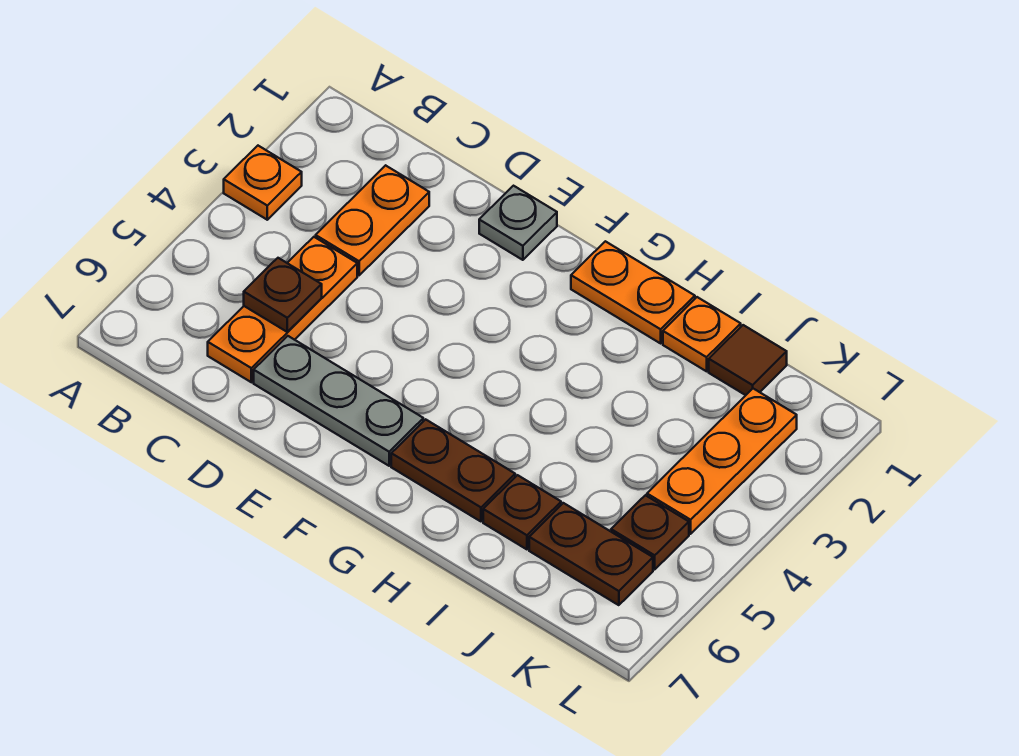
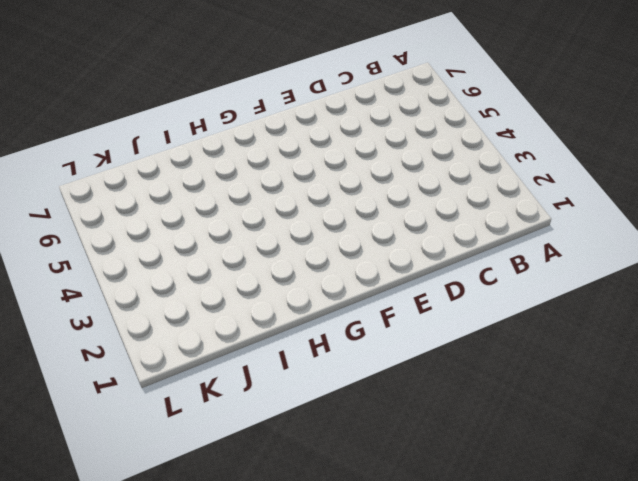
none -> orange 1x1 plate [224,146,302,220]
none -> orange 1x2 plate [316,165,429,275]
none -> orange 1x3 plate [208,237,357,382]

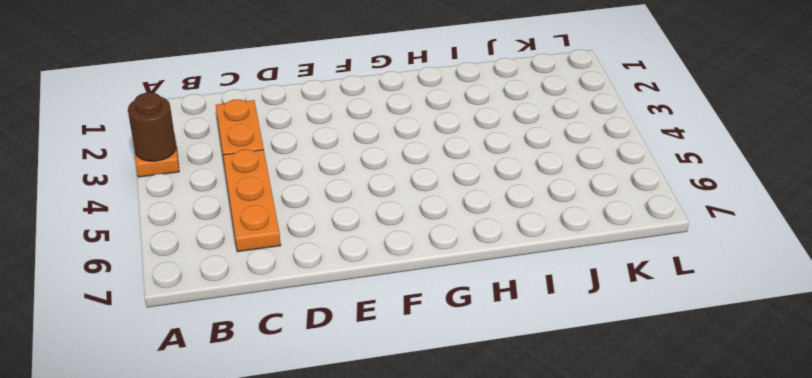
brown 1x1 round brick [128,92,176,161] -> none
none -> grey 1x3 plate [254,336,423,466]
none -> grey 1x1 plate [479,186,557,260]
none -> orange 1x2 plate [571,241,695,343]

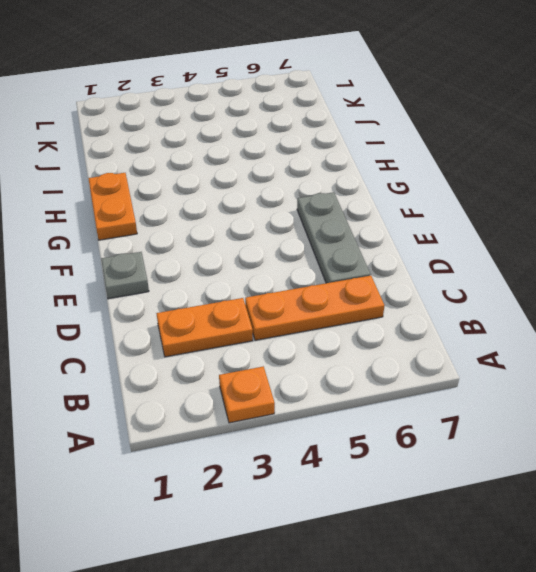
none -> brown 1x2 plate [391,419,515,521]
none -> orange 1x1 plate [663,297,741,371]
none -> brown 1x1 plate [483,475,561,549]

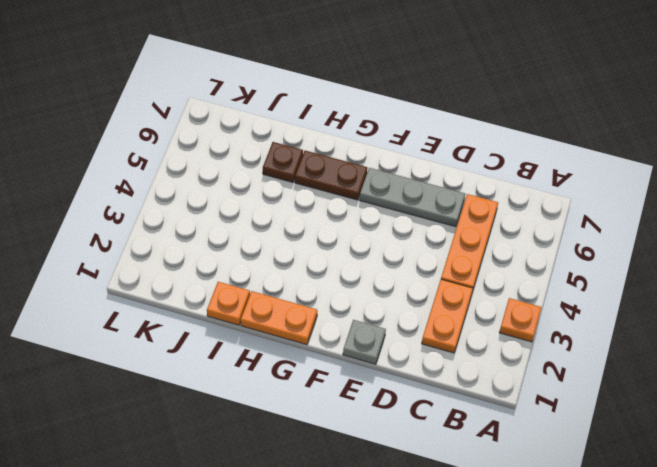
none -> brown 1x1 tile [709,325,787,395]
none -> brown 1x2 plate [529,503,653,605]
none -> orange 1x3 plate [647,389,797,534]

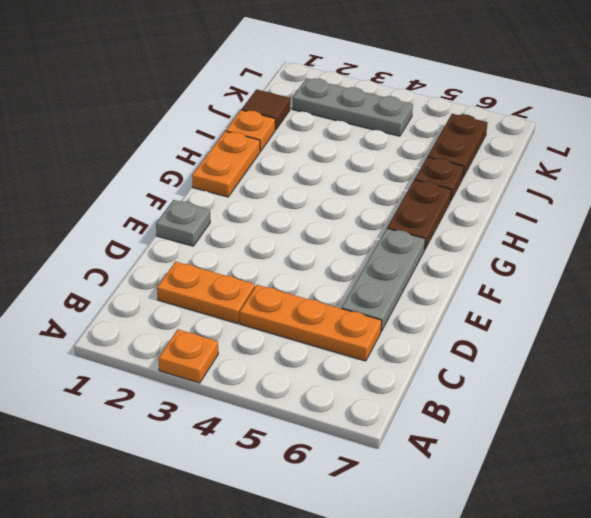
grey 1x3 plate [292,78,413,136] -> orange 1x3 plate [647,389,797,534]
none -> brown 1x1 plate [611,495,689,569]
none -> brown 1x1 plate [244,258,322,332]

